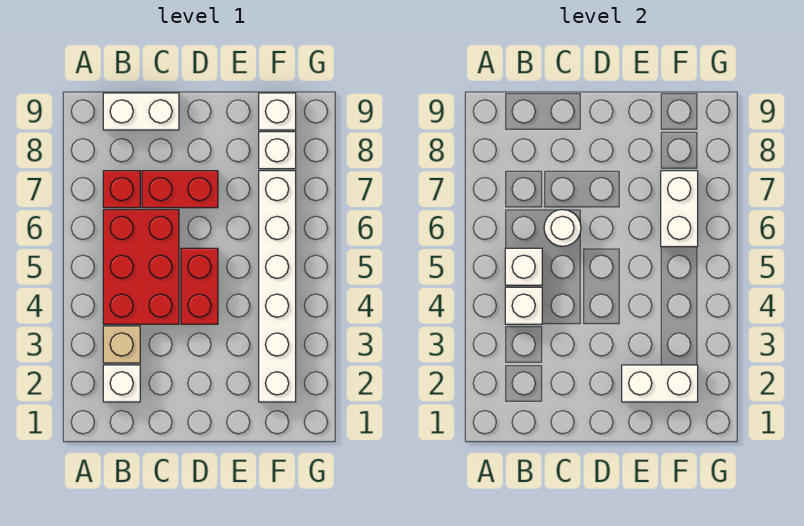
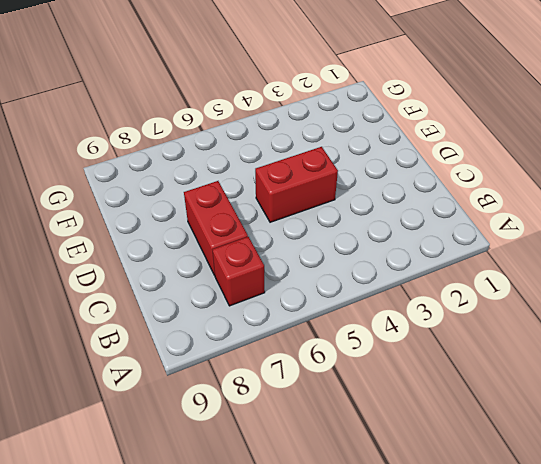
none -> white 1x1 brick [103,365,140,402]
none -> tan 1x1 brick [103,326,140,363]
none -> red 2x3 brick [103,210,179,324]

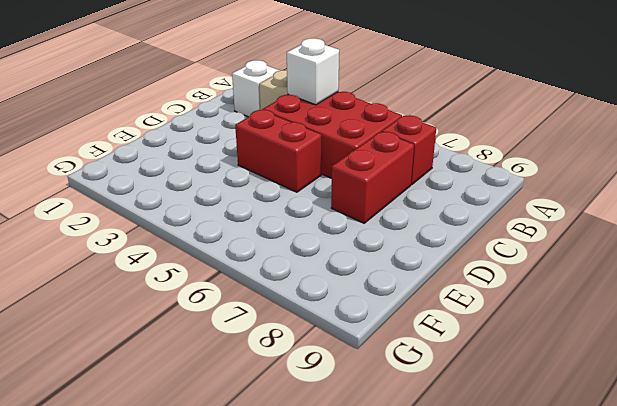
none -> white 1x2 brick [103,93,179,130]
none -> white 1x6 brick [259,171,296,402]
none -> white 1x1 brick [259,132,296,169]

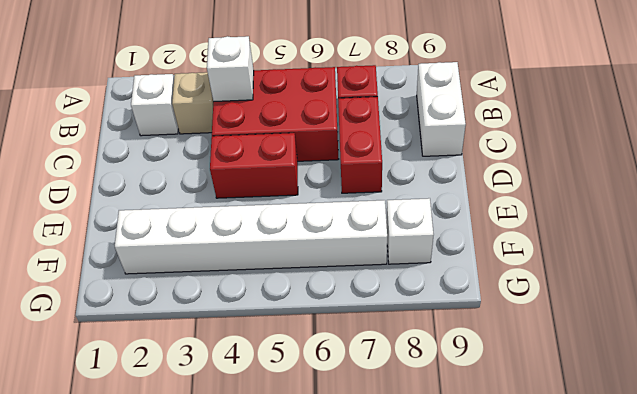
none -> white 1x1 brick [259,93,296,130]
none -> white 1x1 brick [505,248,542,285]
none -> white 1x1 round brick [544,210,581,246]

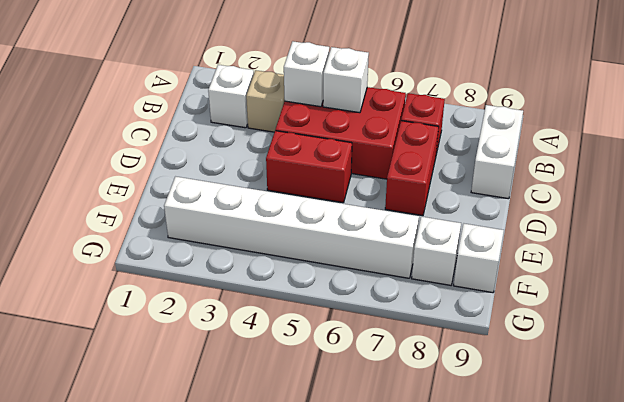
none -> white 1x1 round brick [544,210,581,246]
none -> white 1x2 brick [622,365,698,402]
none -> white 1x2 brick [661,171,698,247]

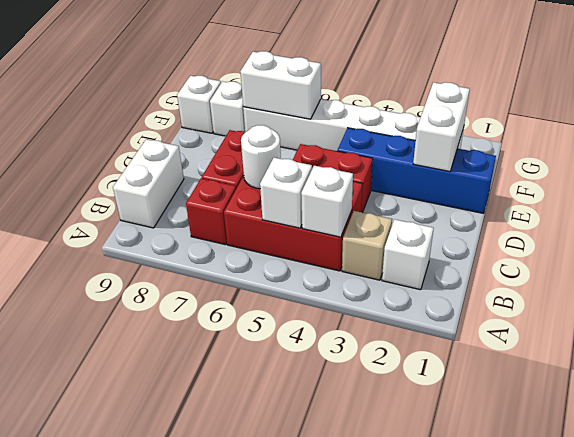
blue 1x4 brick [338,128,496,213] -> none

